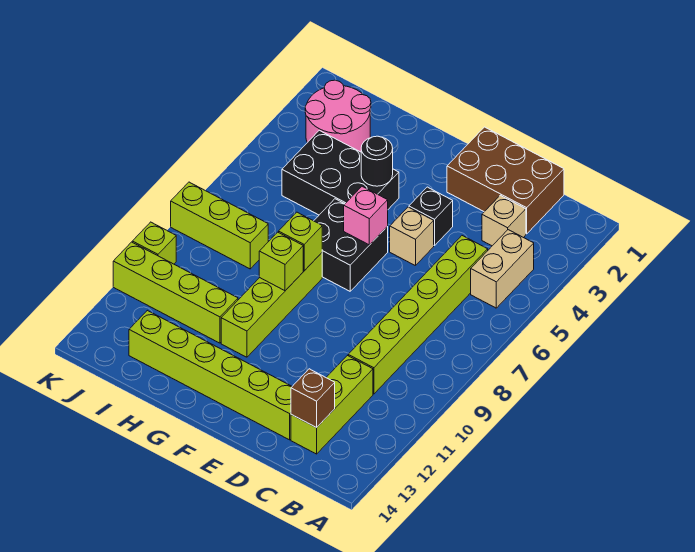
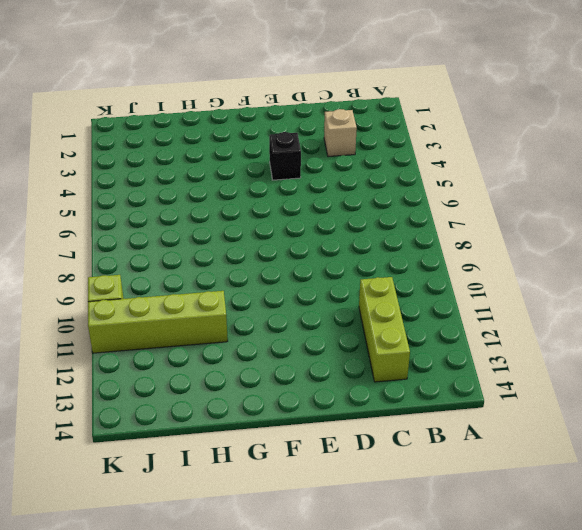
none -> tan 1x2 brick [471,230,534,308]
none -> brown 2x3 brick [447,127,564,234]
none -> lime 1x6 brick [348,236,488,394]

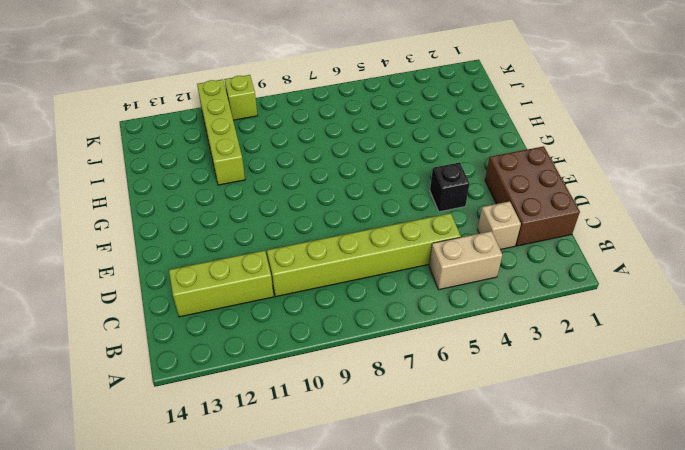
none -> lime 1x6 brick [129,310,292,440]
none -> tan 1x1 brick [390,207,434,266]
none -> black 2x2 brick [314,199,388,291]

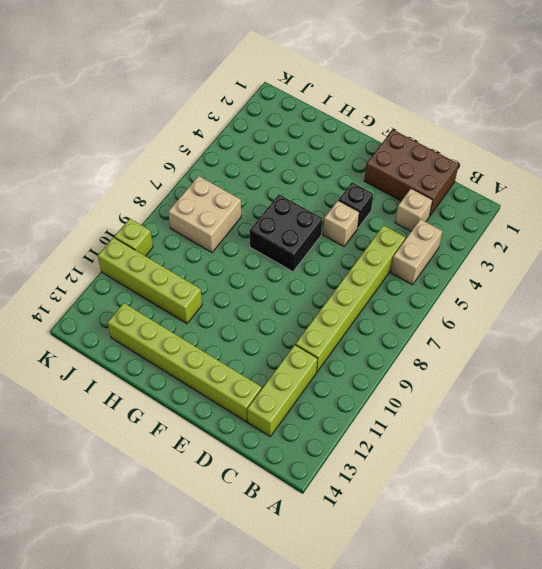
tan 2x2 brick [168,176,241,252] -> lime 1x3 brick [171,182,268,269]
none -> black 2x3 brick [282,130,399,215]
none -> lime 1x4 brick [221,253,322,357]
none -> pink 2x2 round brick [305,80,371,152]

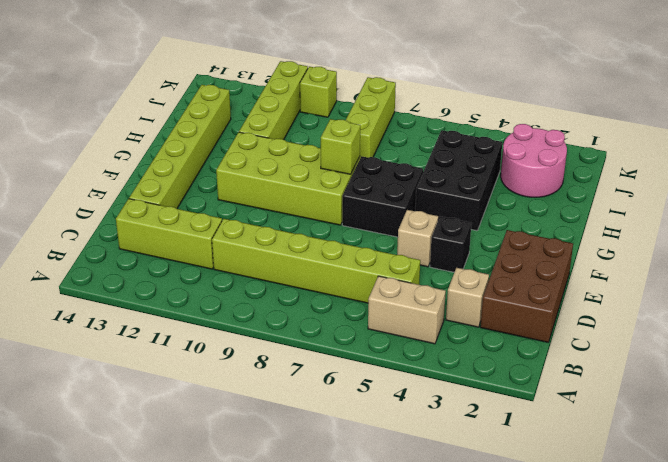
lime 2x4 brick [216,132,360,225] -> lime 1x4 brick [221,253,322,357]
none -> brown 1x1 brick [291,369,335,428]
none -> pink 1x1 brick [344,186,388,245]
none -> black 1x1 round brick [361,136,393,186]

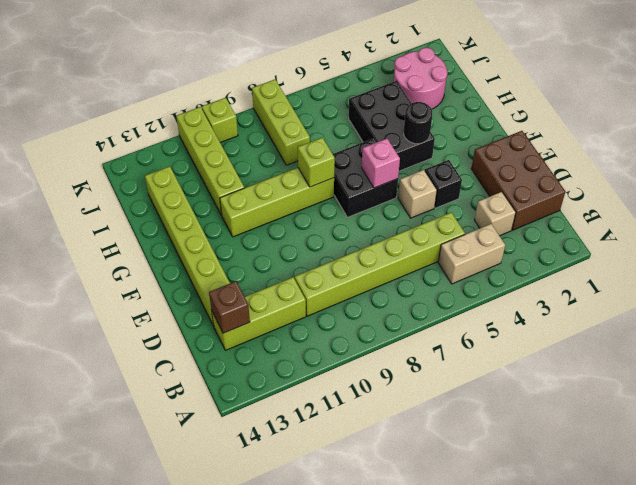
none -> lime 1x1 brick [259,232,303,291]

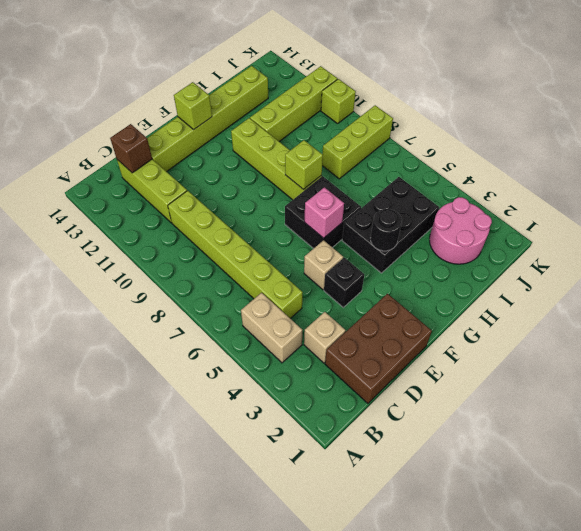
lime 1x1 brick [174,82,212,129] -> lime 1x1 brick moved to [259,232,303,291]

